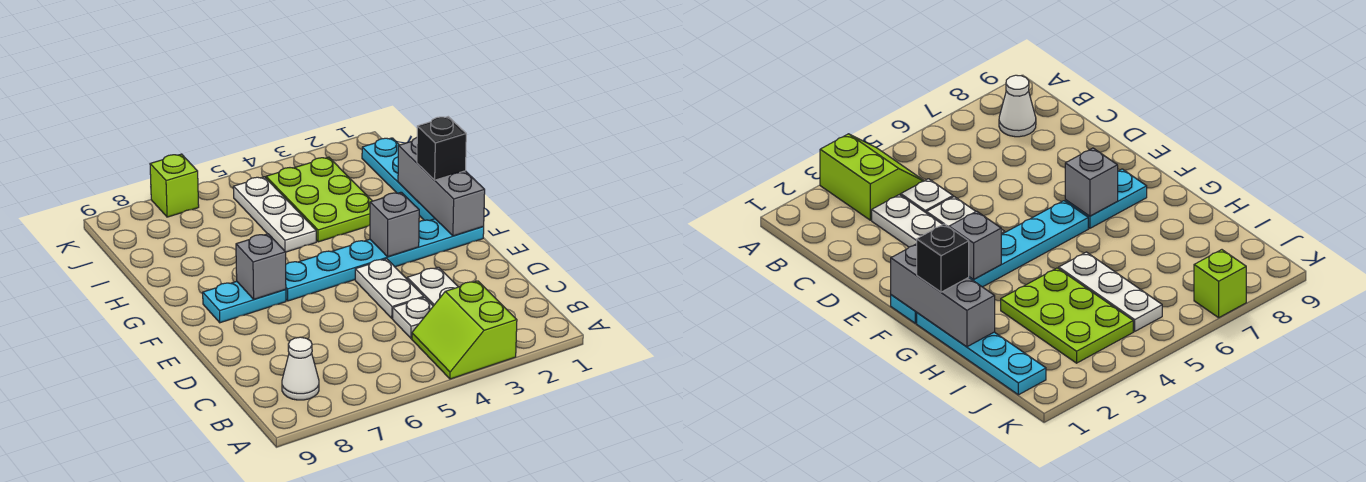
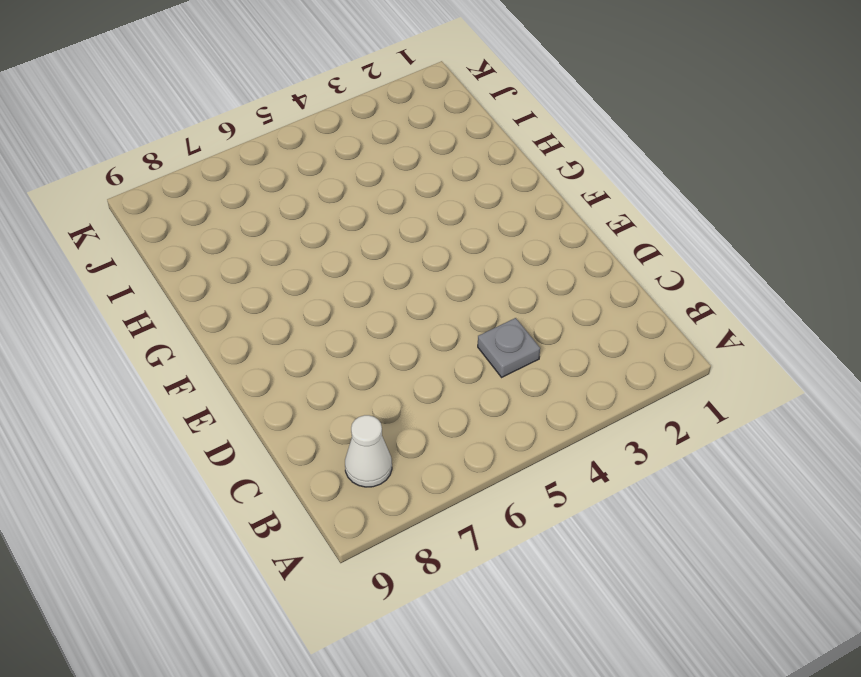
grey 1x1 plate [478,318,540,377] -> white 1x1 plate [393,297,433,338]
none -> lime 2x2 slope [412,281,517,379]
none -> white 1x2 plate [407,267,458,306]
none -> white 1x2 plate [355,259,424,318]

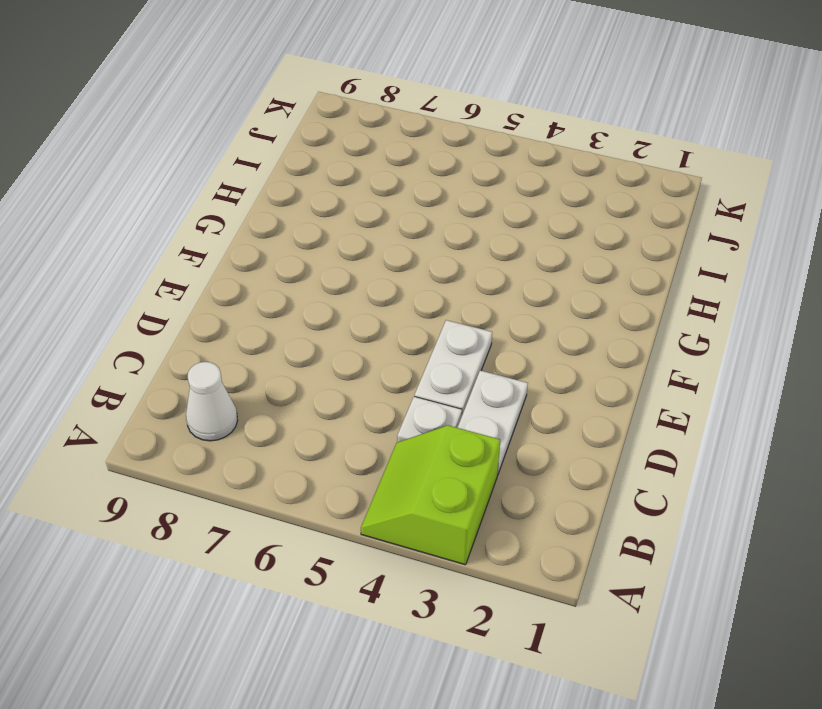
none -> cyan 1x6 plate [286,219,484,301]
none -> cyan 1x2 plate [203,281,286,323]
none -> cyan 1x4 plate [362,138,435,220]

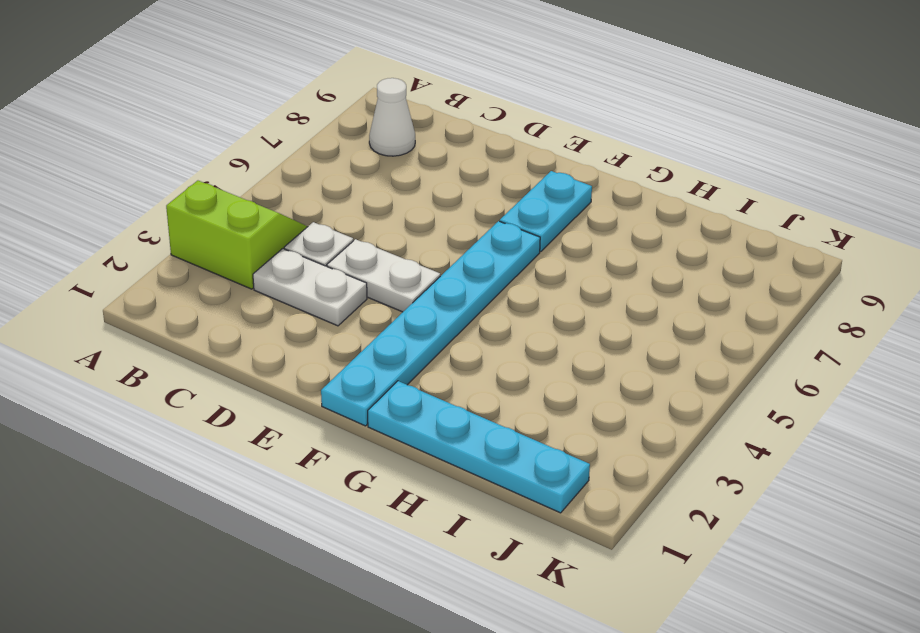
none -> lime 2x3 plate [266,157,372,242]
none -> white 1x3 plate [233,177,316,252]
none -> lime 1x1 brick [150,154,199,217]

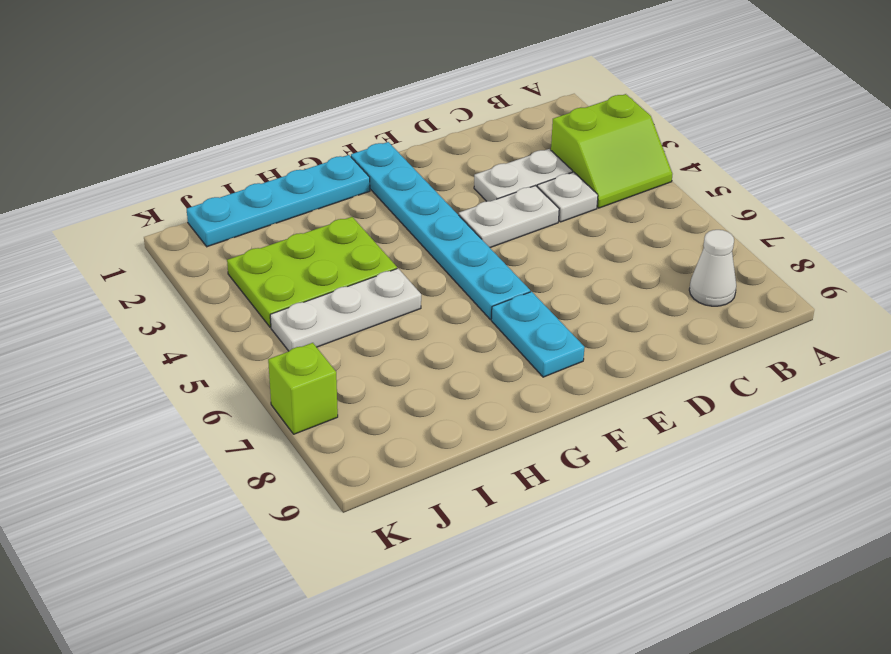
none -> grey 1x3 brick [398,138,485,236]
none -> grey 1x1 brick [370,192,419,257]
none -> grey 1x1 brick [236,234,286,299]

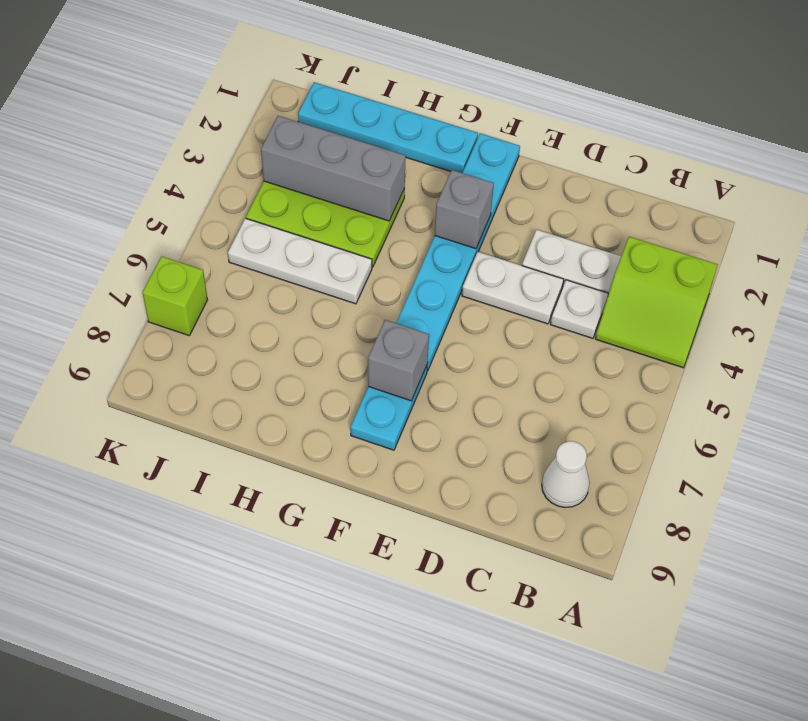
grey 1x3 brick [261,116,406,221] -> grey 1x3 brick moved to [398,138,485,236]
none -> black 1x1 brick [417,117,466,180]

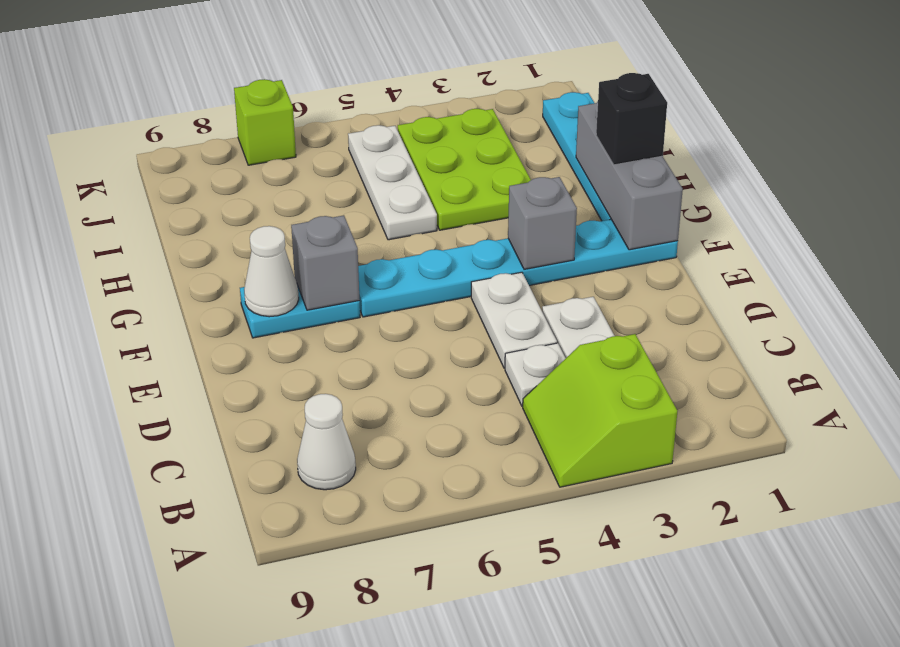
white 1x1 cone [244,226,299,317] -> none

